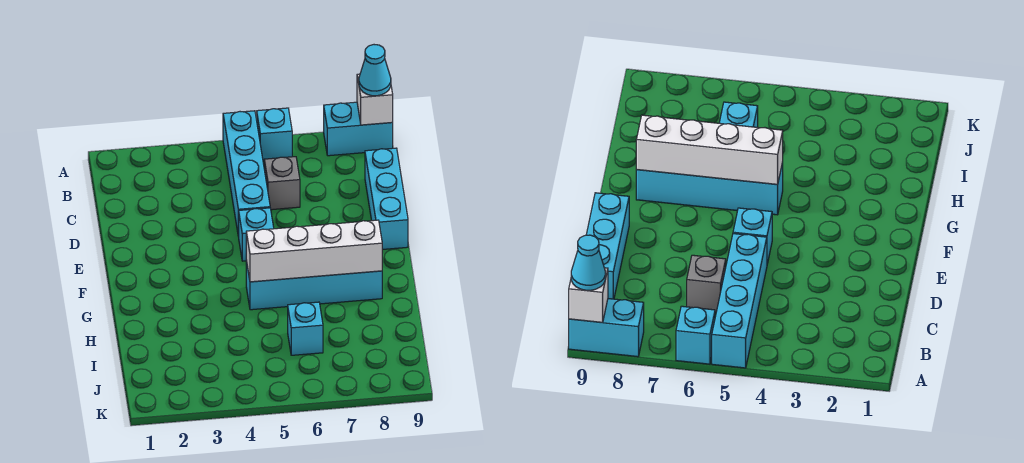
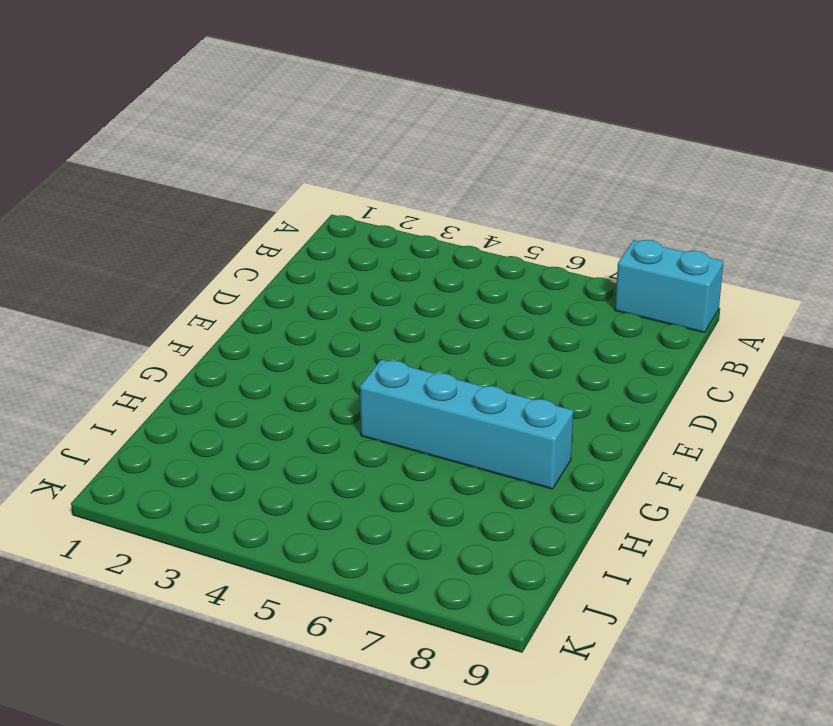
none -> cyan 1x4 brick [223,111,270,237]
none -> cyan 1x1 brick [257,108,292,161]

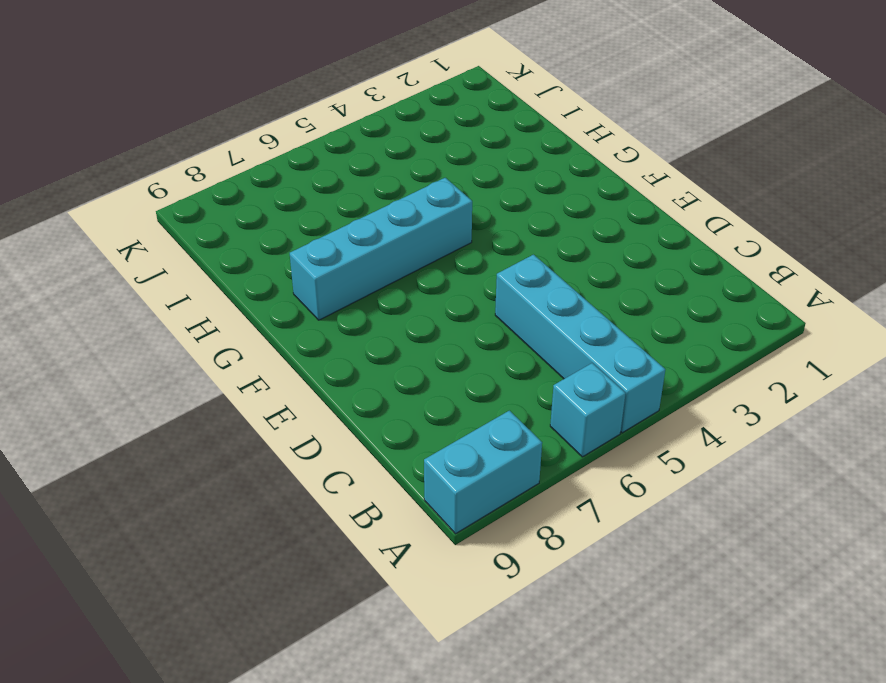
none -> grey 1x1 brick [264,157,300,210]
none -> cyan 1x3 brick [365,148,408,250]

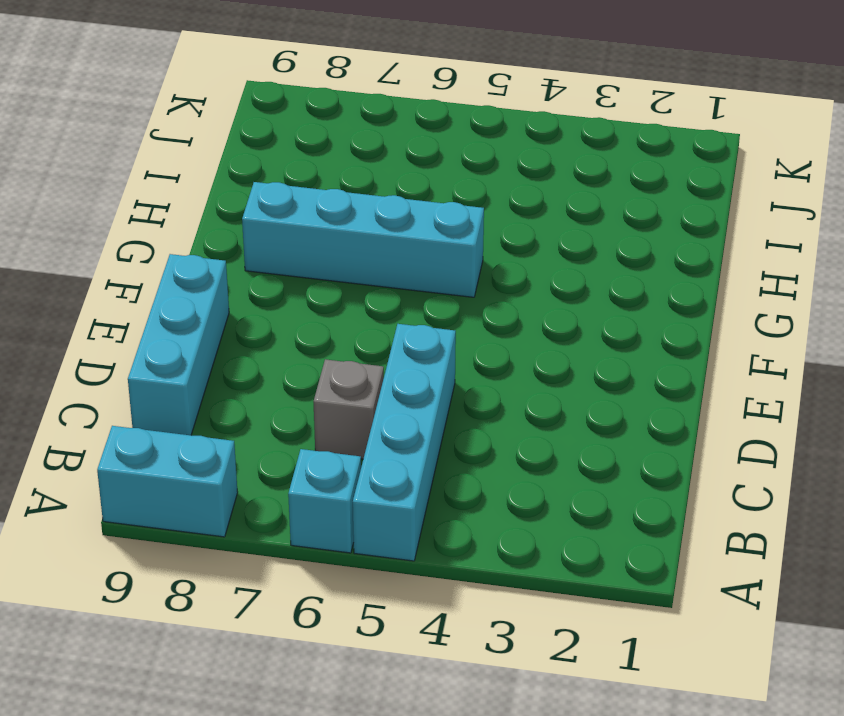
none -> cyan 1x1 brick [239,208,274,261]
none -> cyan 1x1 brick [288,302,323,355]

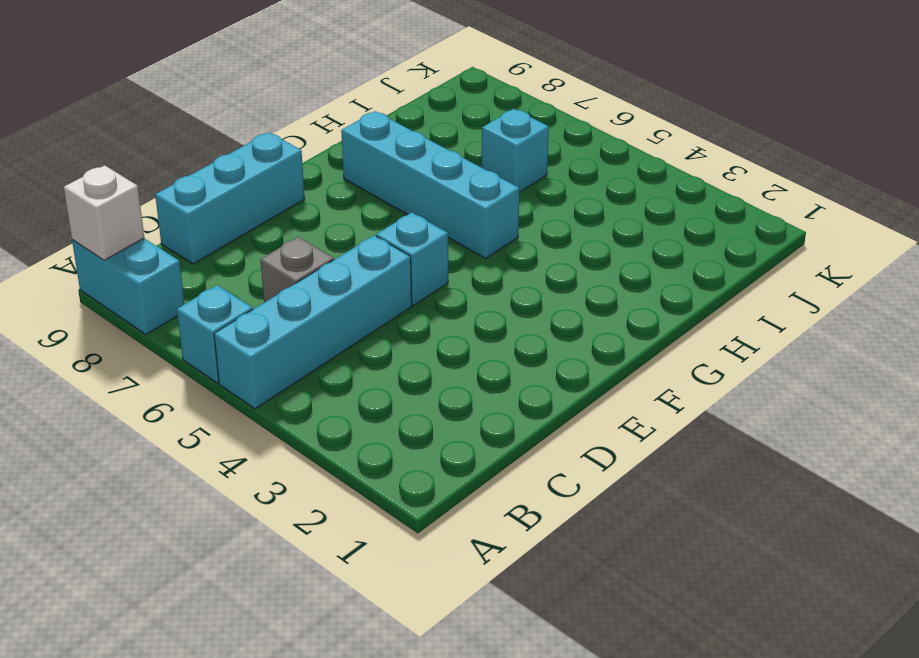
none -> white 1x4 brick [246,220,382,282]
none -> cyan 1x1 cone [359,45,391,96]

